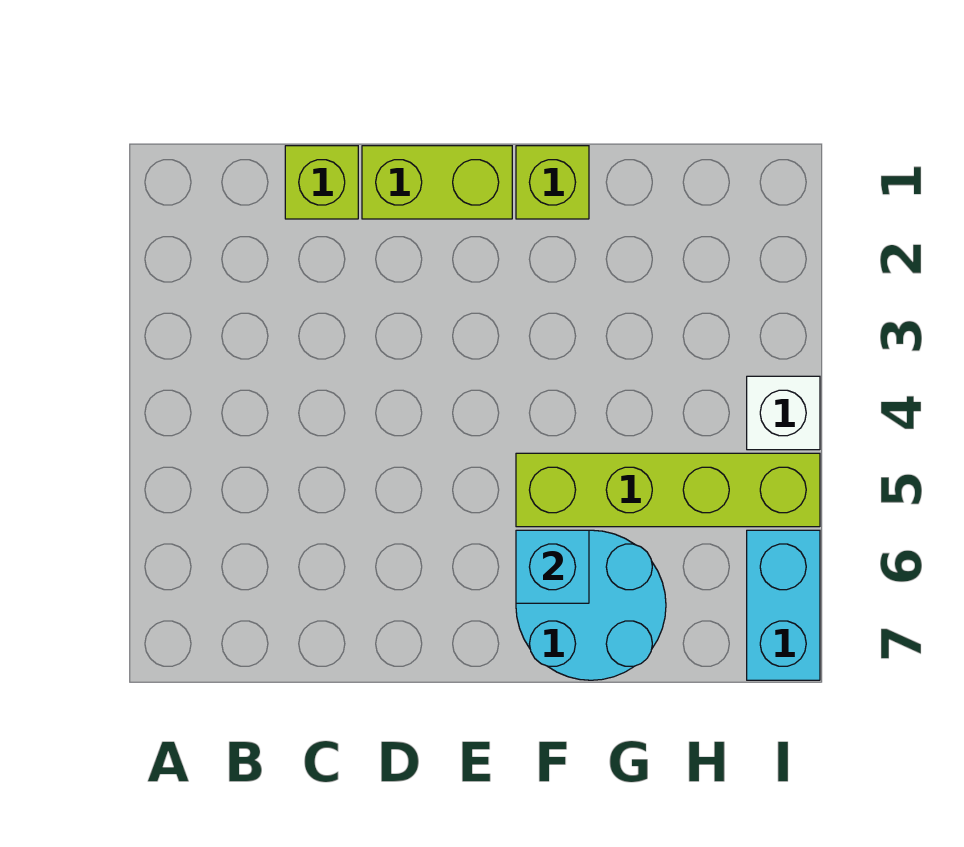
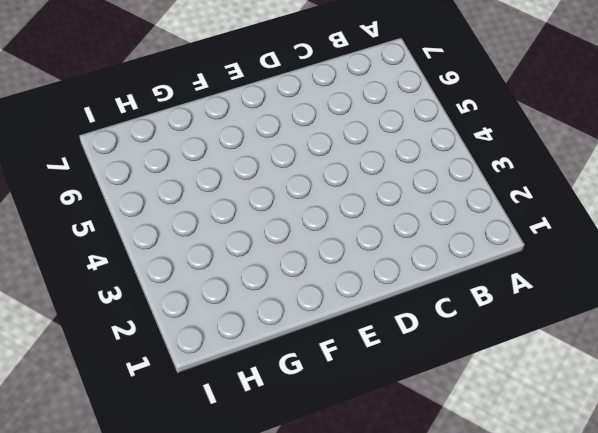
none -> lime 1x1 brick [285,146,358,219]
none -> lime 1x2 brick [362,146,512,219]

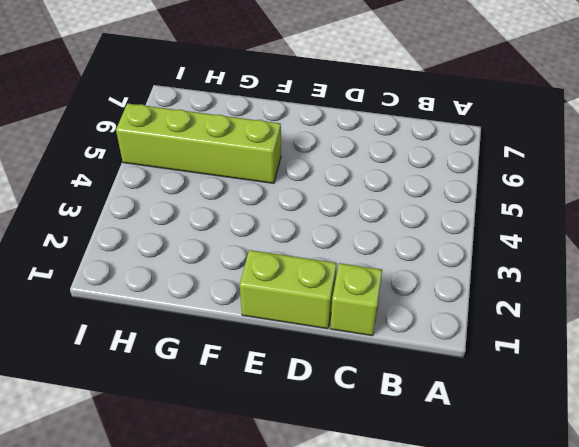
none -> lime 1x1 brick [516,146,589,219]
none -> cyan 2x2 round brick [516,530,666,680]

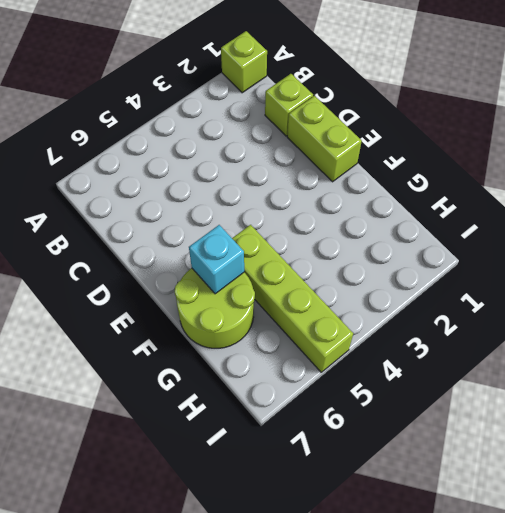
lime 1x1 brick [221,31,267,93] -> lime 1x1 brick moved to [516,146,589,219]
lime 2x2 round brick [175,268,255,348] -> cyan 2x2 round brick [516,530,666,680]
none -> white 1x1 brick [747,376,820,450]
none -> cyan 1x2 brick [747,530,820,680]

